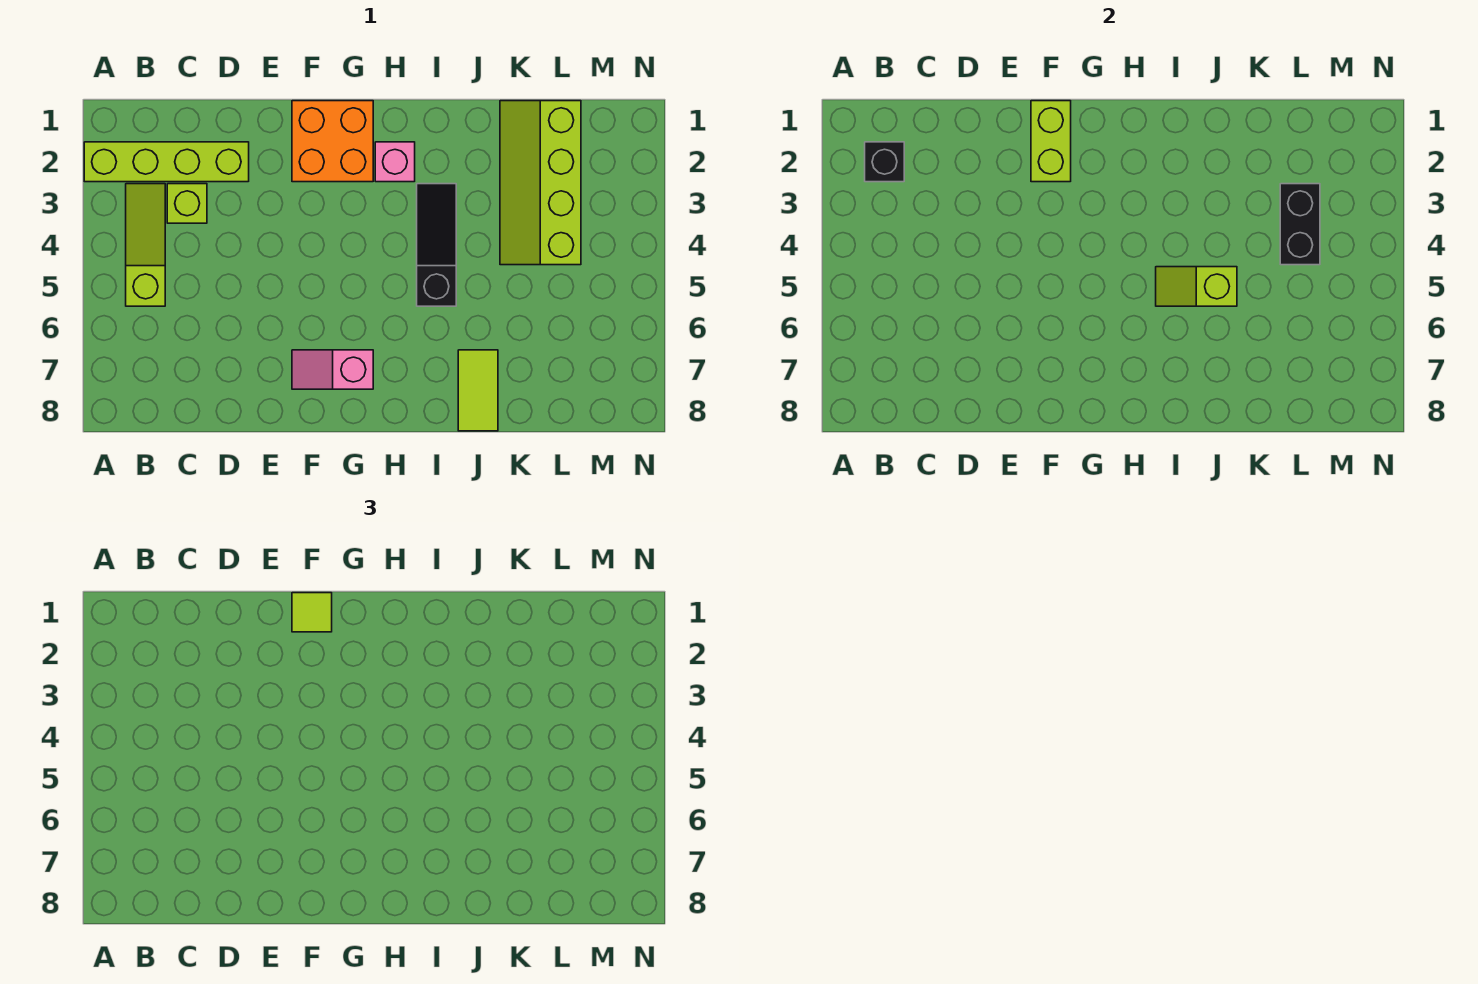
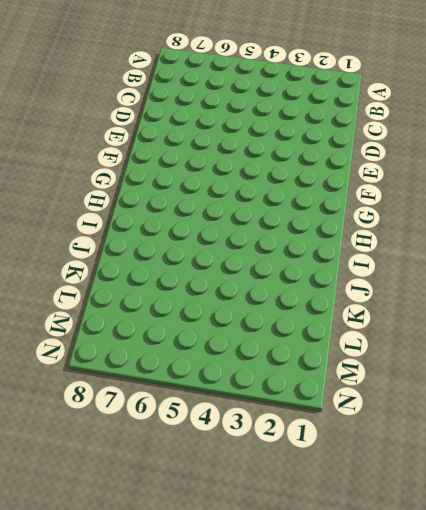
none -> lime 1x4 brick [84,142,249,182]
none -> lime 1x3 slope [126,184,165,306]
none -> lime 1x1 brick [167,184,207,223]

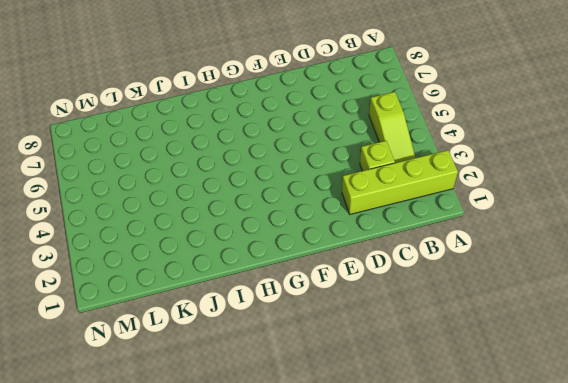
none -> orange 2x2 brick [292,101,373,182]
none -> pink 1x2 slope [292,350,373,389]
none -> pink 1x1 brick [375,142,415,182]

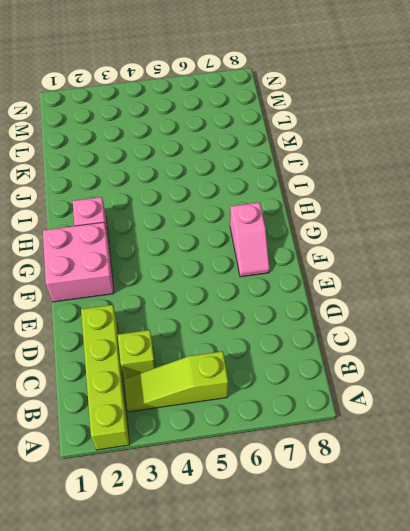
pink 2x2 brick [43,222,114,302] -> orange 2x2 brick [292,101,373,182]
none -> black 1x3 slope [417,184,456,306]
none -> lime 1x2 tile [458,350,498,431]
none -> lime 2x4 slope [500,101,581,265]

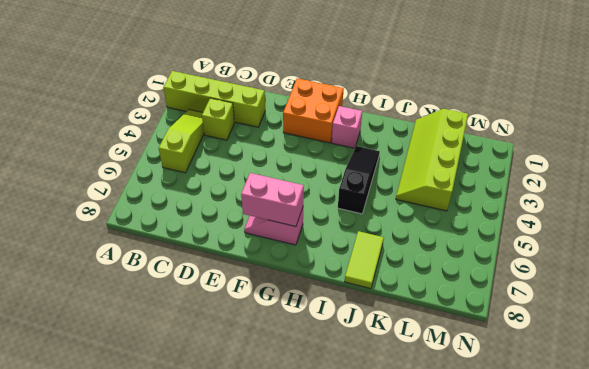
pink 1x2 brick [241,173,304,227] -> none
none -> black 1x1 brick [865,142,904,182]
none -> lime 1x2 brick [1031,101,1071,182]
none -> lime 1x2 slope [1156,267,1237,306]

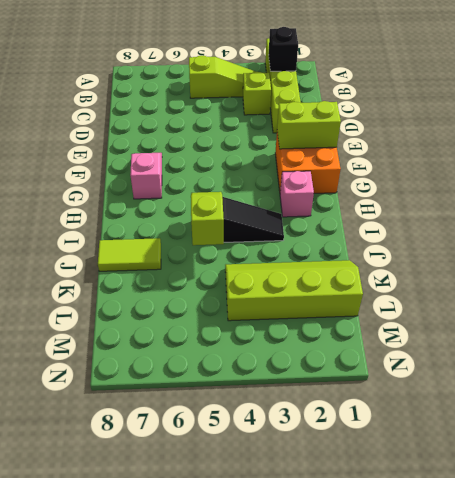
none -> black 1x2 brick [1280,184,1320,265]
none -> lime 1x1 tile [292,593,332,632]

